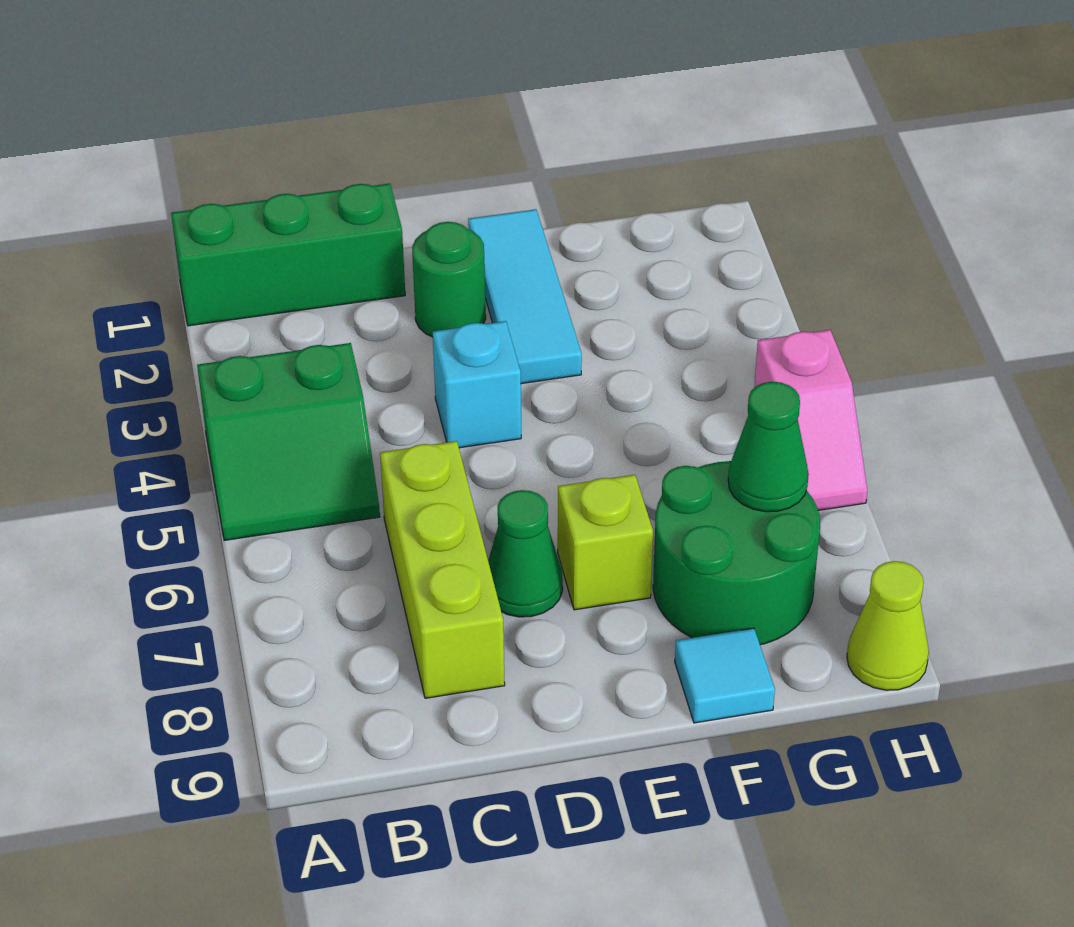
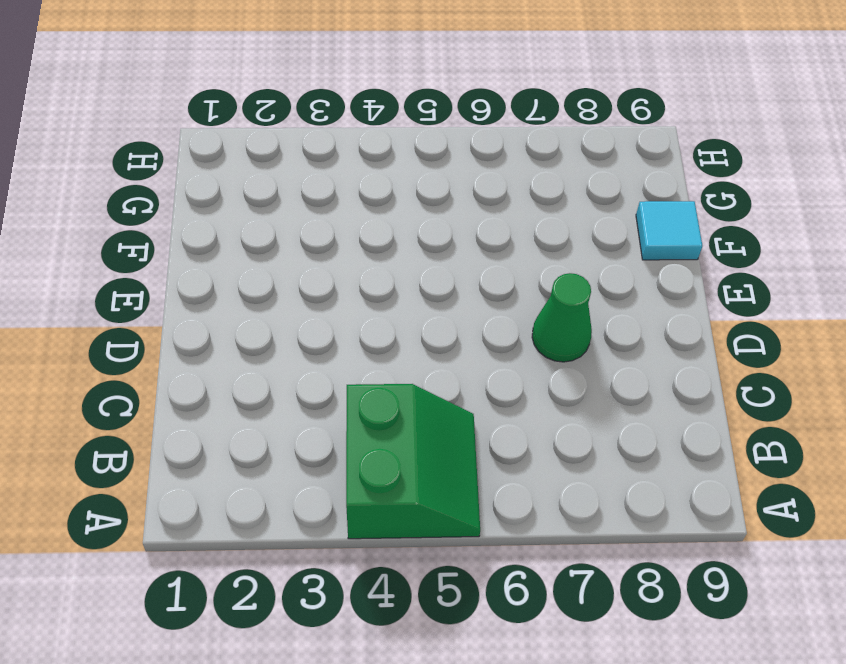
none -> green 1x3 brick [171,184,405,326]
none -> lime 1x3 brick [380,441,505,698]
none -> green 1x1 round brick [412,222,486,337]

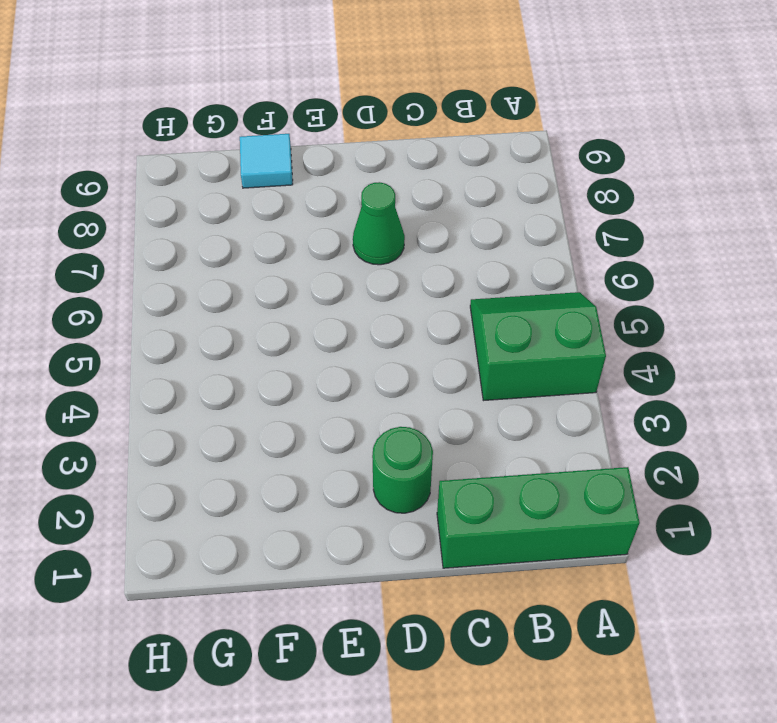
none -> lime 1x3 brick [380,441,505,698]
none -> cyan 1x1 brick [433,321,521,448]
none -> cyan 1x3 tile [468,209,582,384]

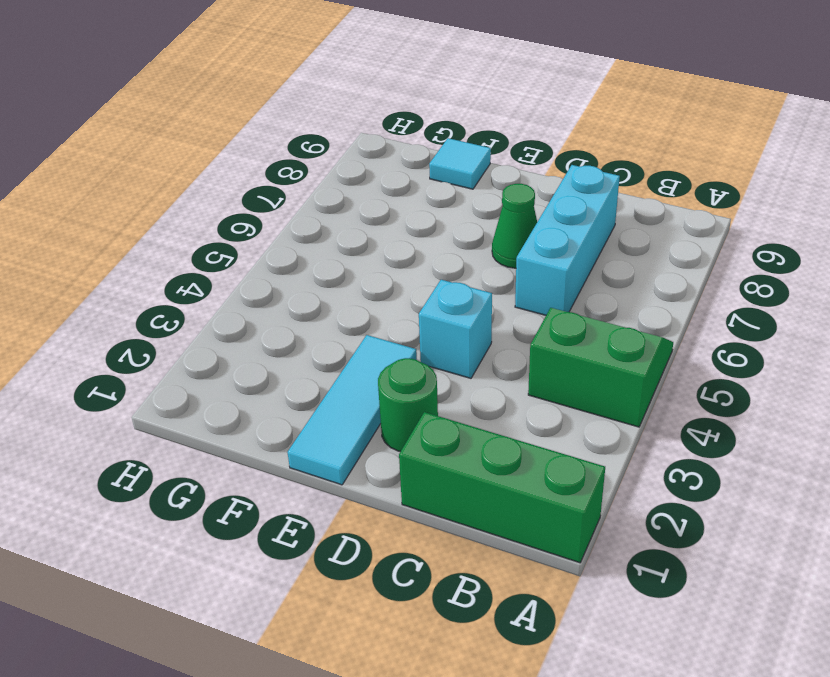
cyan 1x3 brick [515,165,620,315] -> lime 1x3 brick [380,441,505,698]
none -> lime 1x1 brick [558,475,653,610]
none -> green 2x2 round brick [653,461,820,645]
none -> pink 1x2 slope [754,330,867,510]

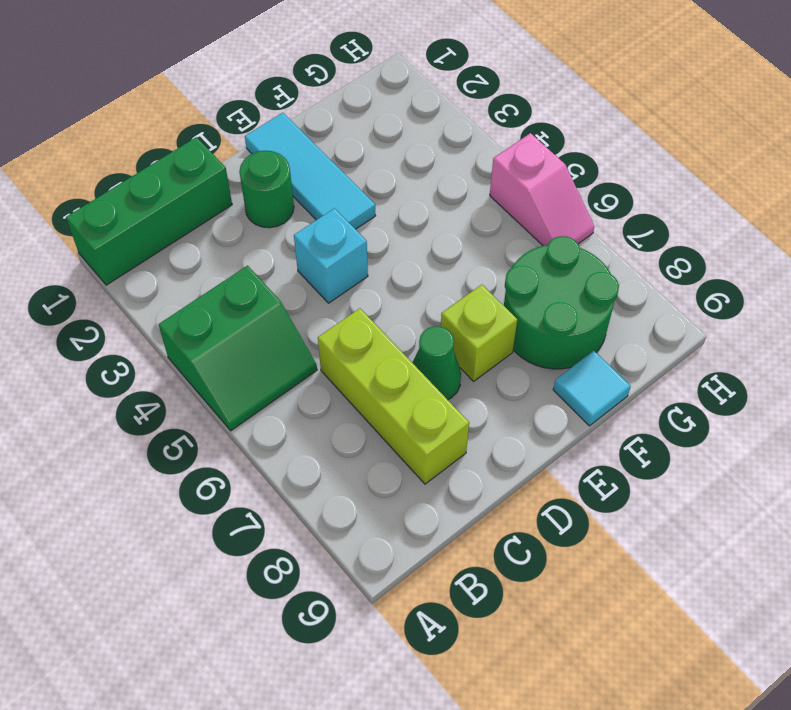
none -> lime 1x1 cone [847,561,929,690]
none -> green 1x1 cone [728,382,809,512]

